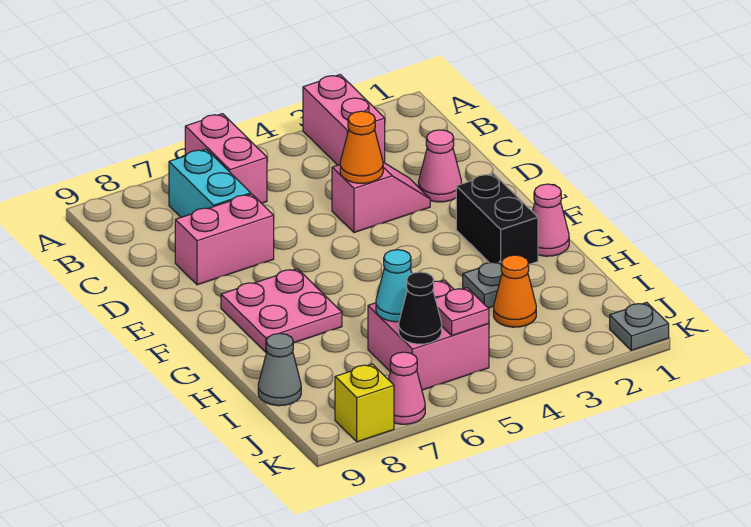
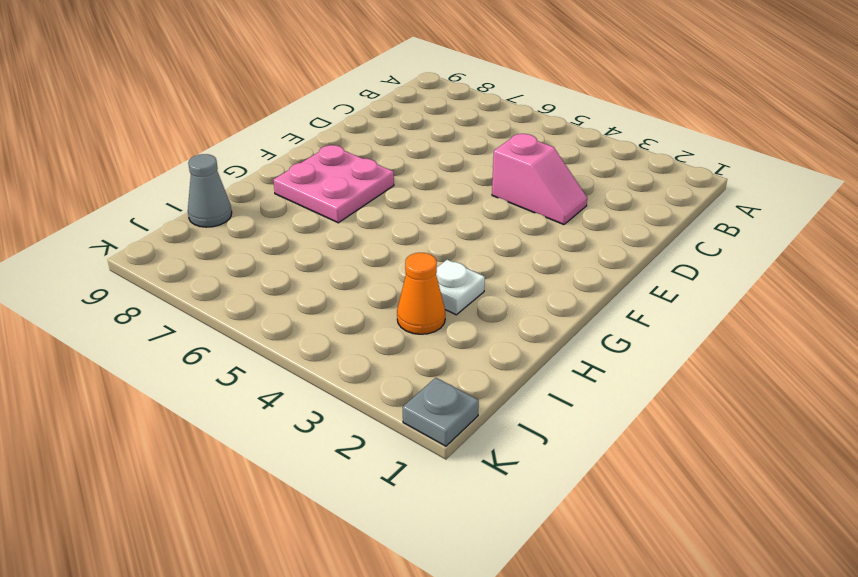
white 1x1 plate [436,260,485,315] -> grey 1x1 plate [463,261,502,308]
none -> pink 1x2 brick [303,75,385,165]
none -> pink 1x2 brick [185,114,267,203]
none -> cyan 1x2 brick [169,149,251,217]

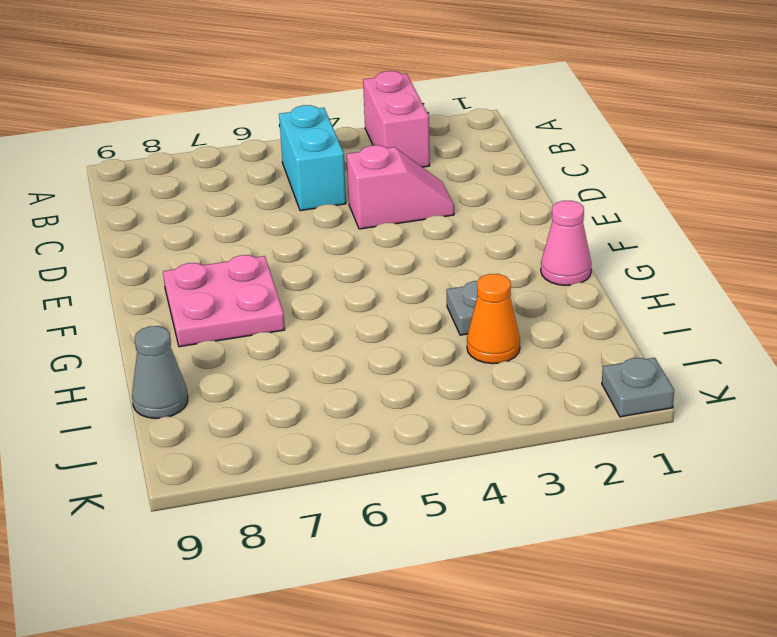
cyan 1x2 brick [279,105,346,211] -> cyan 1x2 brick moved to [169,149,251,217]
none -> pink 1x2 brick [185,114,267,203]
none -> pink 1x1 cone [419,130,462,202]
none -> pink 1x2 brick [175,194,274,285]

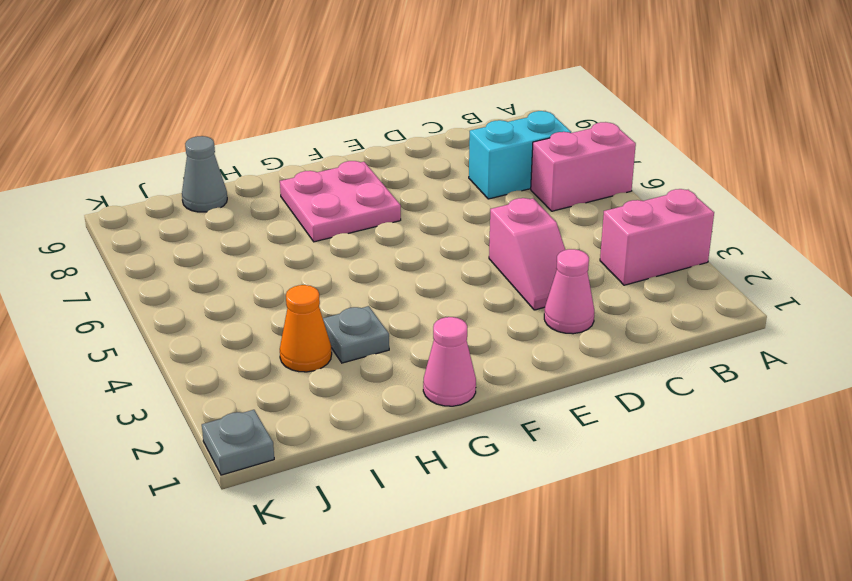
none -> pink 1x2 brick [175,194,274,285]
none -> black 1x2 brick [456,174,538,264]
none -> pink 2x2 brick [368,280,489,390]

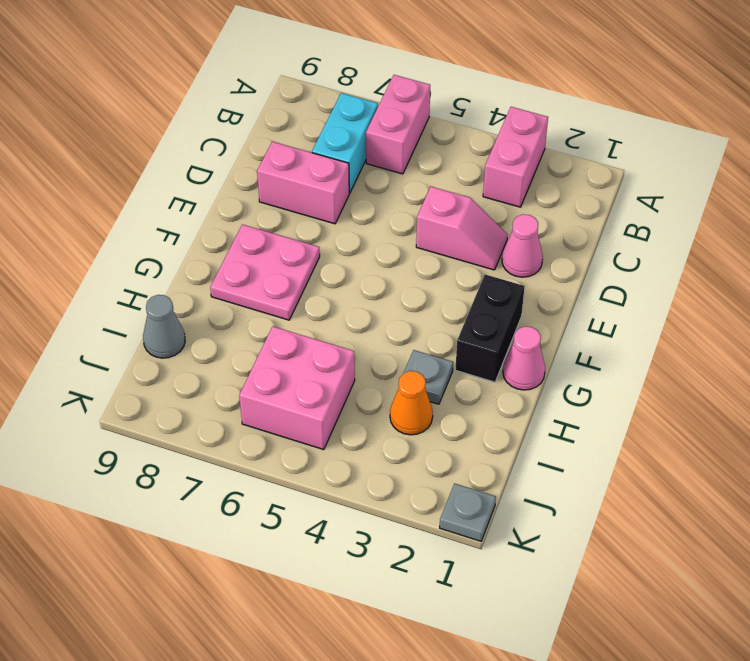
none -> pink 1x1 cone [388,352,425,424]
none -> yellow 1x1 brick [335,364,394,442]
none -> orange 1x1 cone [340,111,383,183]

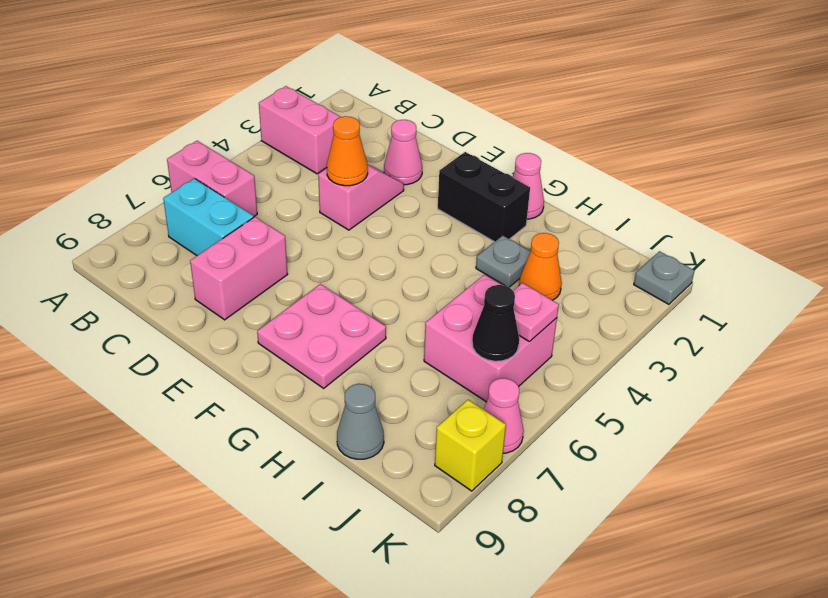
none -> cyan 1x1 cone [376,250,412,322]

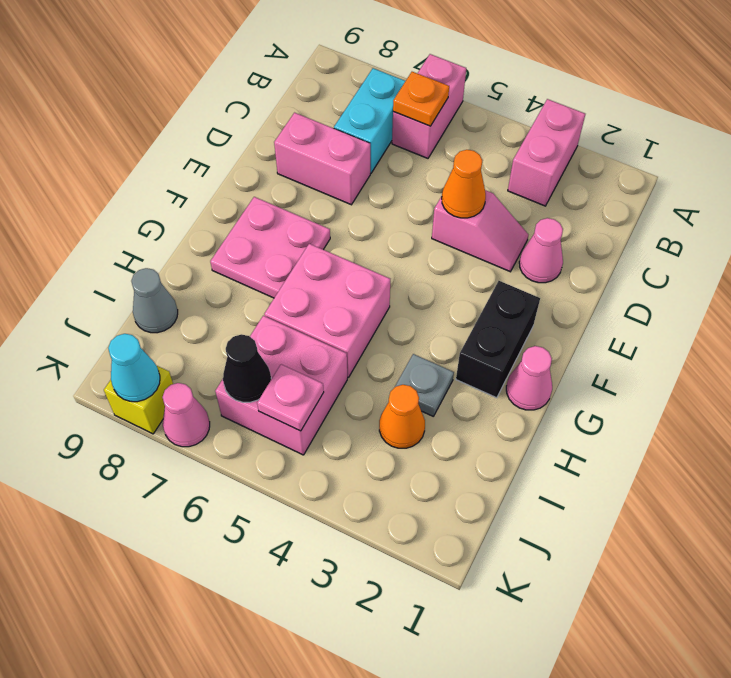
orange 1x1 plate [393,72,449,126] -> none
pink 2x2 brick [264,244,390,378] -> none
cyan 1x1 cone [108,334,160,402] -> cyan 1x1 cone moved to [376,250,412,322]
none -> grey 1x1 plate [610,302,669,350]

